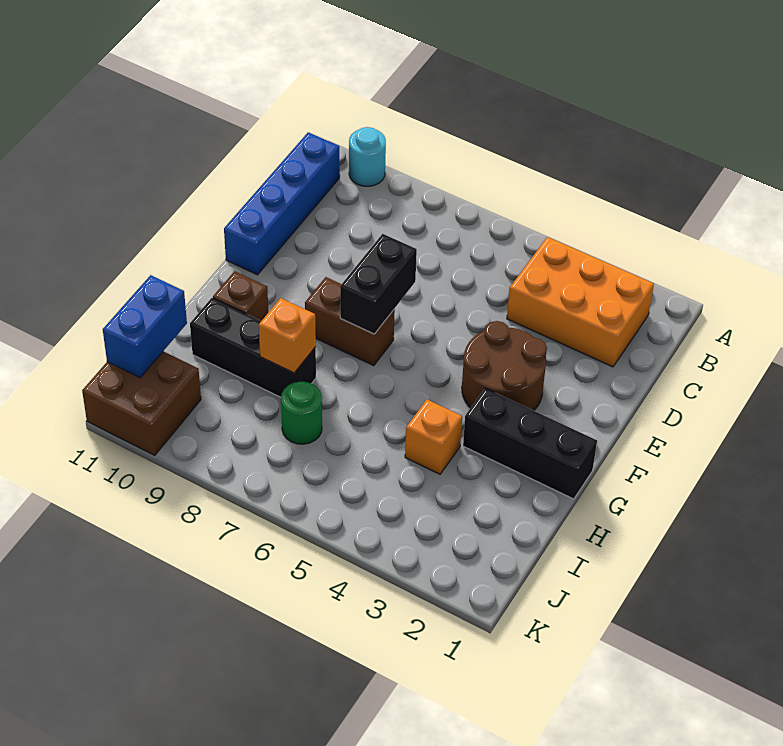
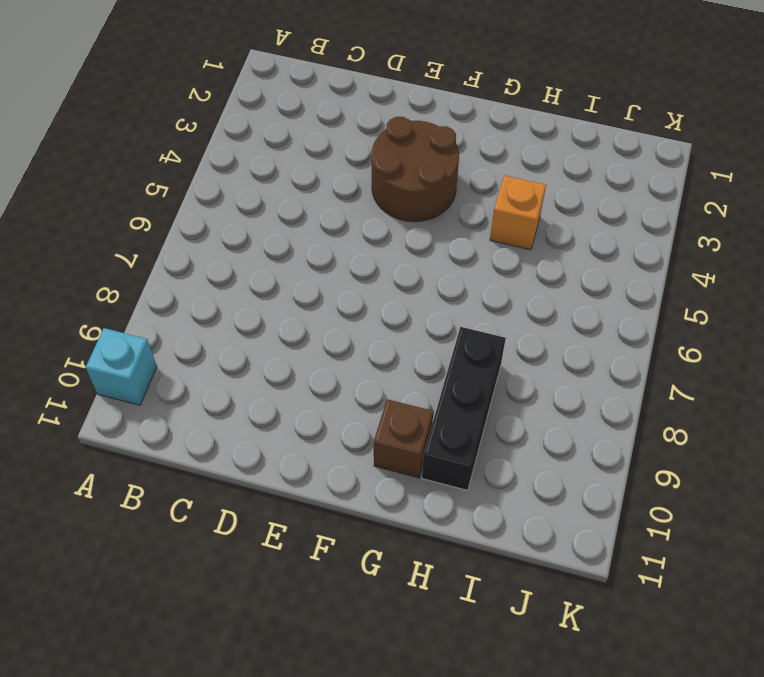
cyan 1x1 brick [86,328,157,405] -> cyan 1x1 round brick [349,127,386,186]
none -> orange 2x3 brick [507,237,654,367]
none -> blue 1x4 brick [224,132,340,275]
none -> brown 1x2 brick [305,277,395,366]

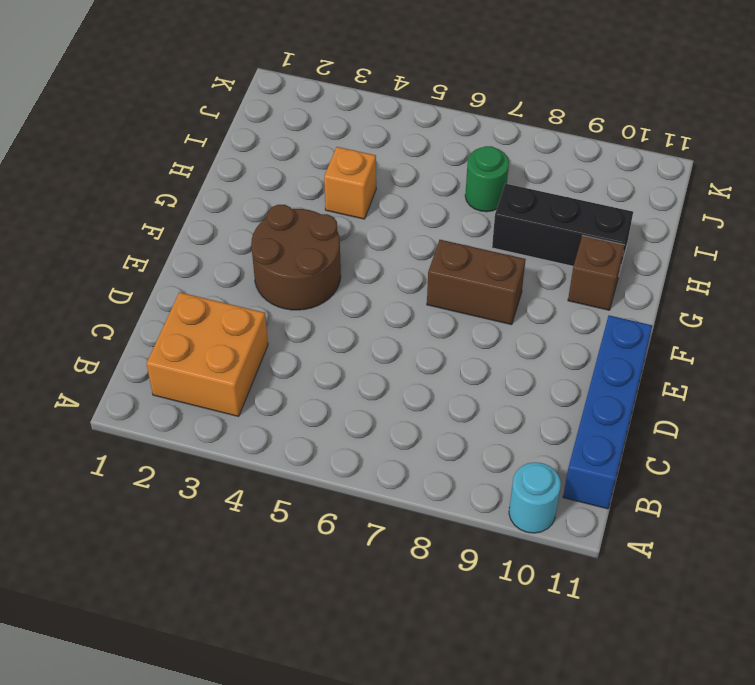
orange 2x2 brick [147,292,268,416] -> orange 2x3 brick [507,237,654,367]
none -> black 1x3 brick [463,388,597,499]
none -> brown 2x2 brick [82,351,201,455]
none -> black 1x2 brick [340,234,417,334]

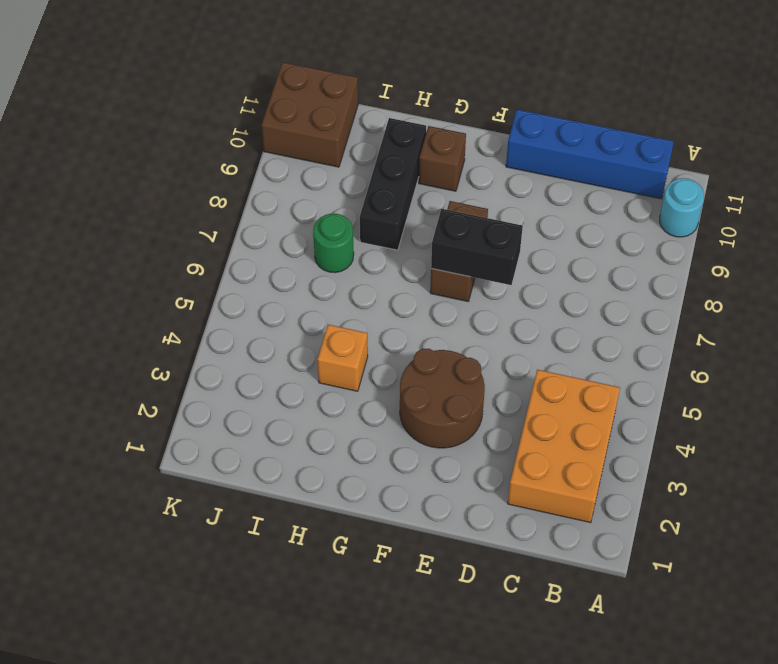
none -> black 1x3 brick [463,388,597,499]
none -> orange 1x1 brick [259,298,316,373]
none -> blue 1x2 brick [103,275,187,378]

